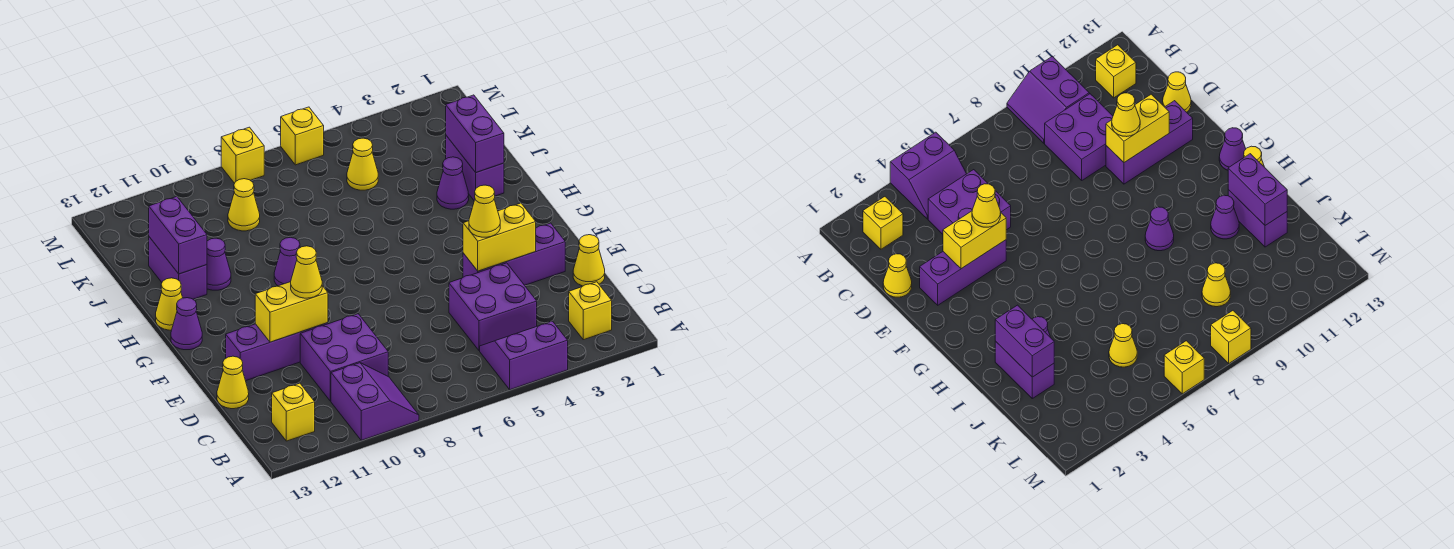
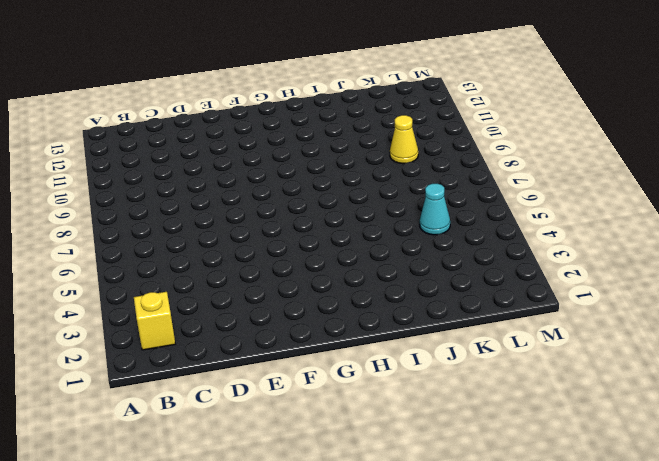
cyan 1x1 cone [420,184,450,235] -> yellow 1x1 cone [347,138,378,190]
none -> purple 2x2 slope [480,321,568,390]
none -> purple 2x2 slope [331,363,419,440]
none -> yellow 1x1 brick [272,383,315,441]

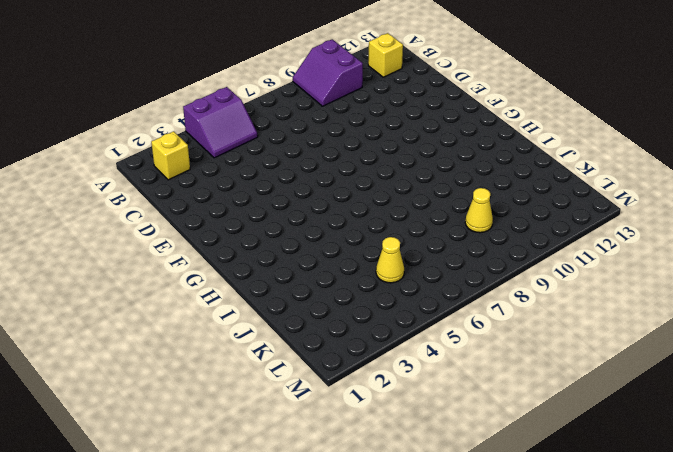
none -> purple 2x2 brick [449,263,537,351]
none -> purple 2x2 brick [300,314,388,401]
none -> yellow 1x1 cone [573,235,605,286]

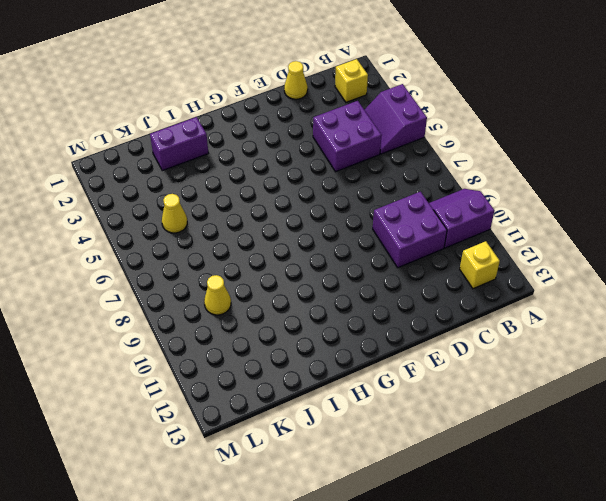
none -> yellow 1x1 cone [217,356,249,409]
none -> purple 1x3 brick [463,223,565,285]
none -> purple 1x3 brick [226,323,328,381]

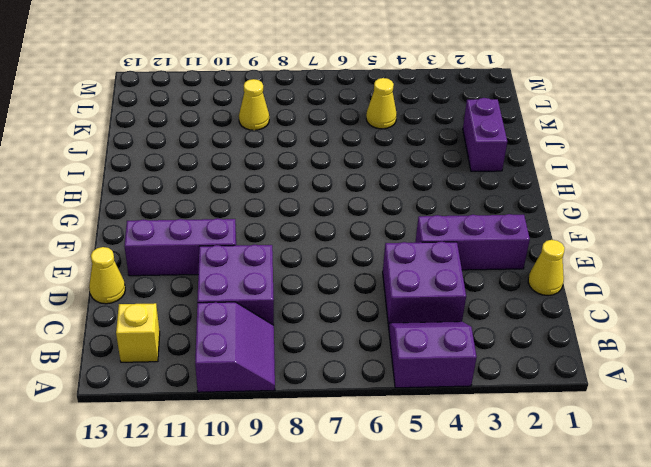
none -> yellow 1x1 brick [569,282,612,340]
none -> purple 1x1 cone [171,298,202,350]
none -> purple 1x1 cone [274,237,300,286]

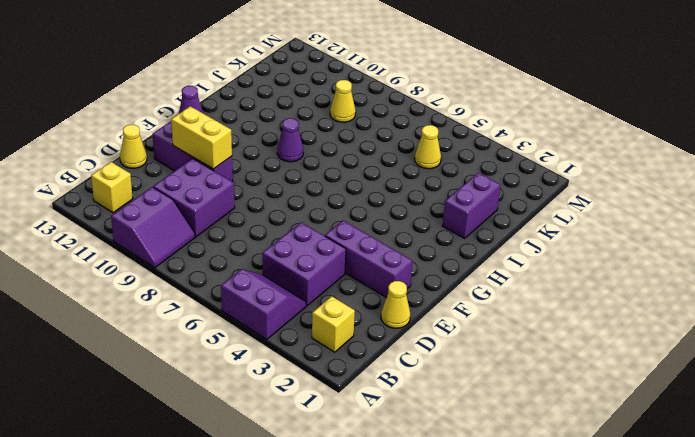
none -> yellow 1x1 cone [156,278,183,330]
none -> purple 1x1 cone [437,157,469,209]
none -> purple 1x1 cone [207,238,231,290]

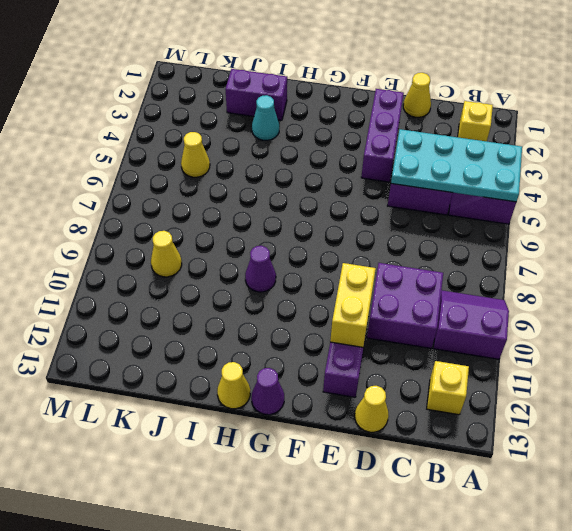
cyan 2x4 plate [391,129,522,202] -> none
cyan 1x1 cone [252,95,279,140] -> purple 1x1 cone [437,157,469,209]
none -> purple 1x1 cone [207,238,231,290]
none -> purple 1x2 brick [149,237,207,299]
none -> yellow 1x1 brick [281,107,324,165]

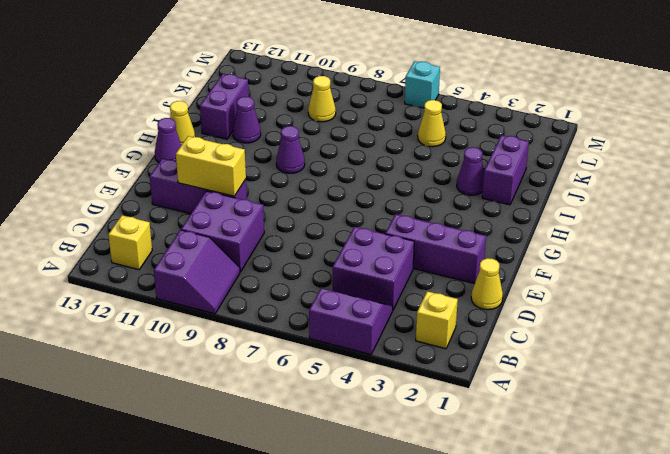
cyan 1x1 brick [405,61,440,108] -> yellow 1x1 brick [281,107,324,165]
none -> yellow 1x1 cone [217,356,249,409]
none -> yellow 1x1 brick [221,127,264,183]
none -> yellow 1x2 brick [463,203,536,271]

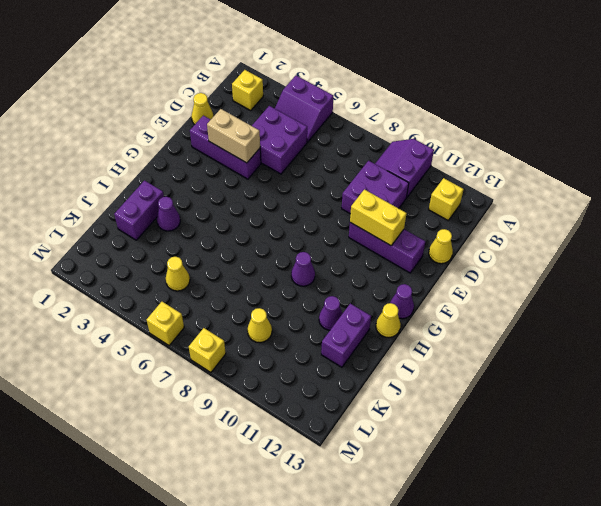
tan 1x2 brick [207,109,260,163] -> yellow 1x2 brick [463,203,536,271]
none -> purple 1x2 brick [446,95,504,172]
none -> purple 1x2 brick [149,197,207,274]
none -> yellow 1x1 cone [469,185,500,237]

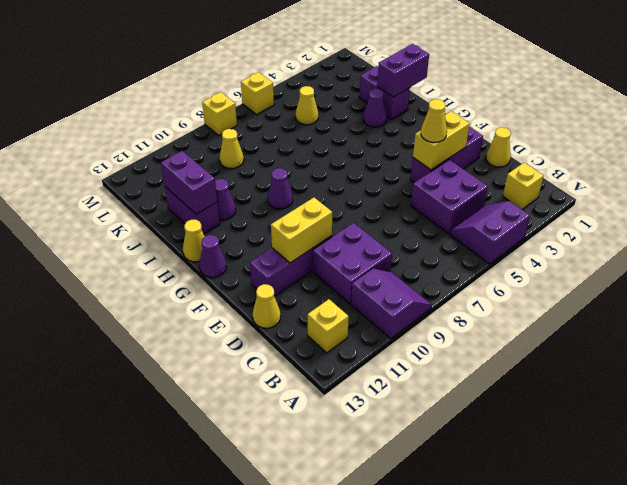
purple 1x2 brick [377,44,429,97] -> purple 1x2 brick turned to [446,95,504,172]
none -> yellow 1x1 cone [291,246,322,298]

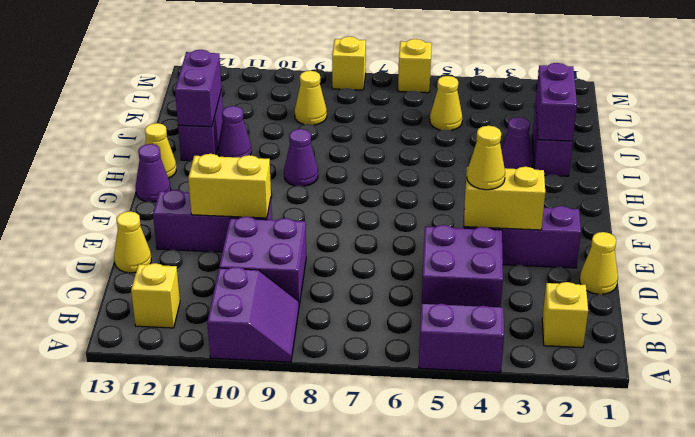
none -> yellow 1x1 cone [291,246,322,298]

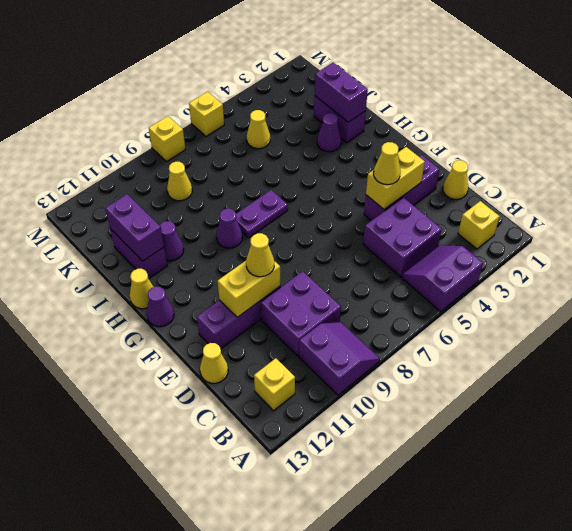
purple 1x2 plate [236,190,288,238] -> none

